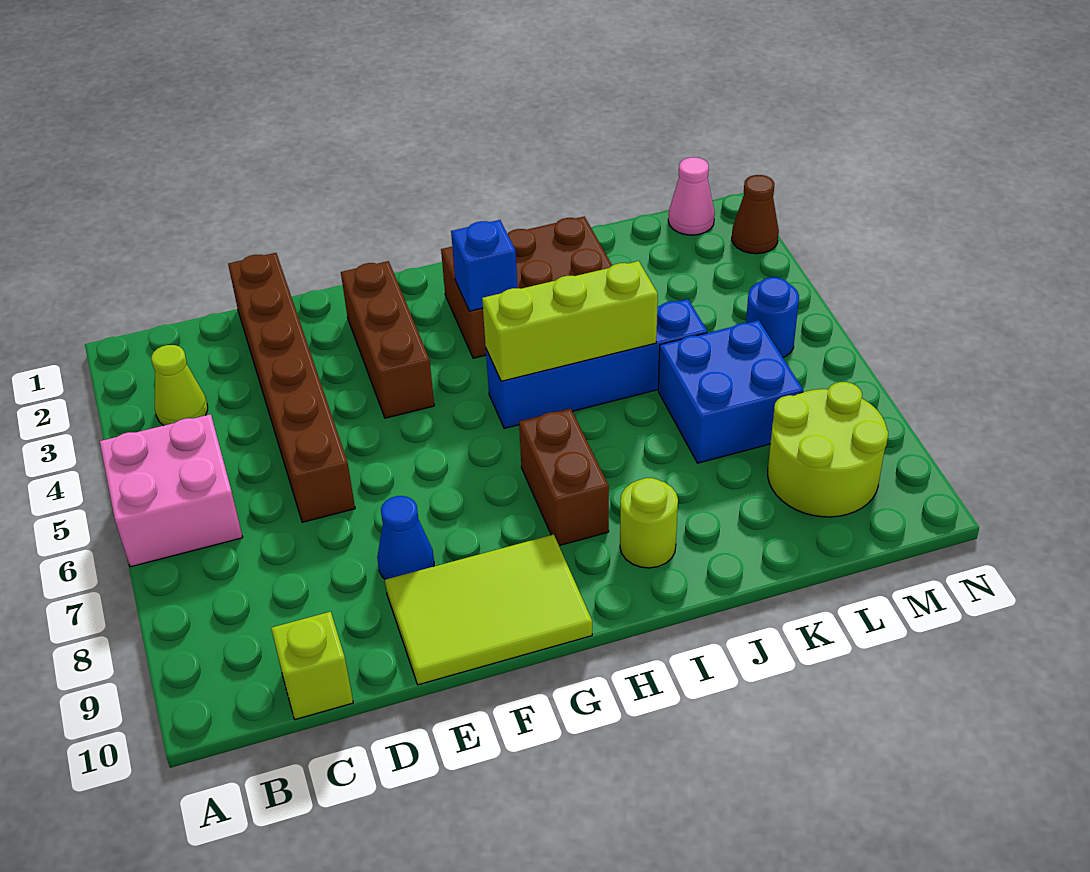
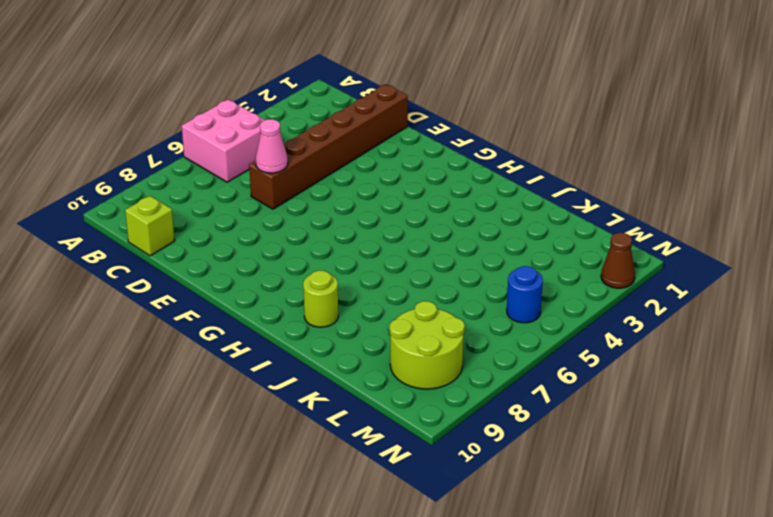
pink 1x1 cone [256,119,288,173] -> pink 1x1 cone moved to [668,157,715,235]
none -> lime 1x1 cone [151,345,208,426]
none -> blue 1x1 cone [377,496,434,579]
none -> lime 2x3 tile [385,534,592,685]

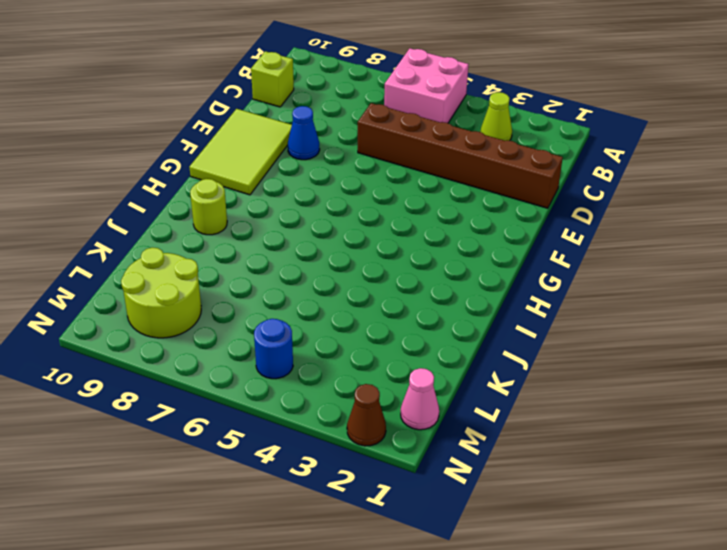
none -> brown 1x3 brick [341,261,434,418]
none -> brown 2x3 brick [441,216,612,358]
none -> blue 1x4 brick [486,299,707,429]

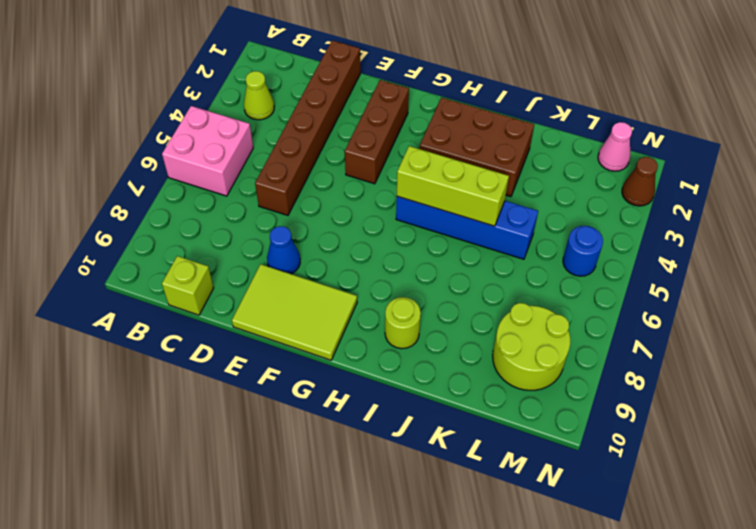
none -> brown 1x2 brick [519,408,609,546]
none -> blue 2x2 brick [658,320,803,463]
none -> blue 1x1 brick [451,220,517,311]

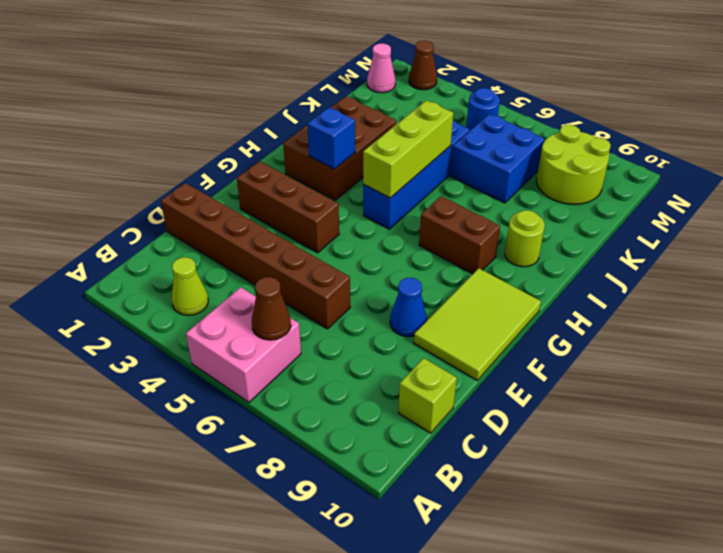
brown 1x1 cone [252,277,291,340] -> none

